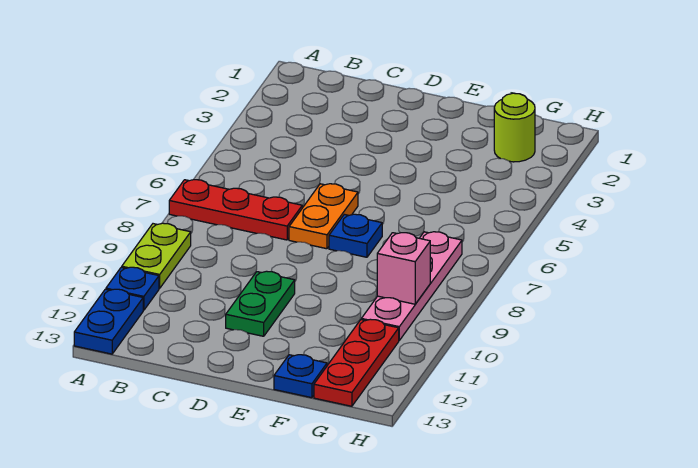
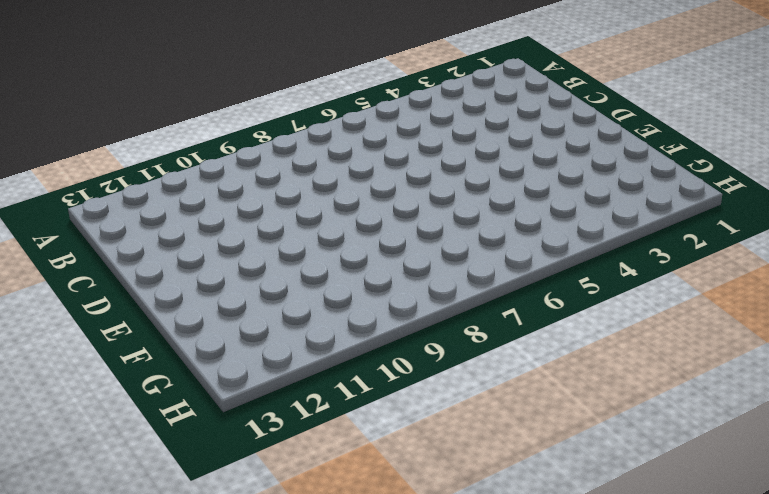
none -> red 1x3 plate [169,180,302,240]
none -> lime 1x2 plate [122,223,191,288]
none -> blue 1x1 plate [106,267,159,310]

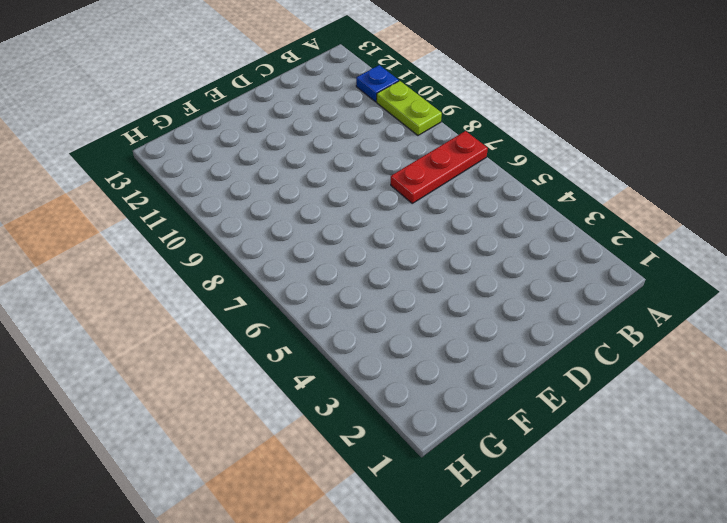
none -> blue 1x2 plate [74,289,143,354]
none -> orange 1x2 plate [289,184,358,249]
none -> green 1x2 plate [226,271,295,336]

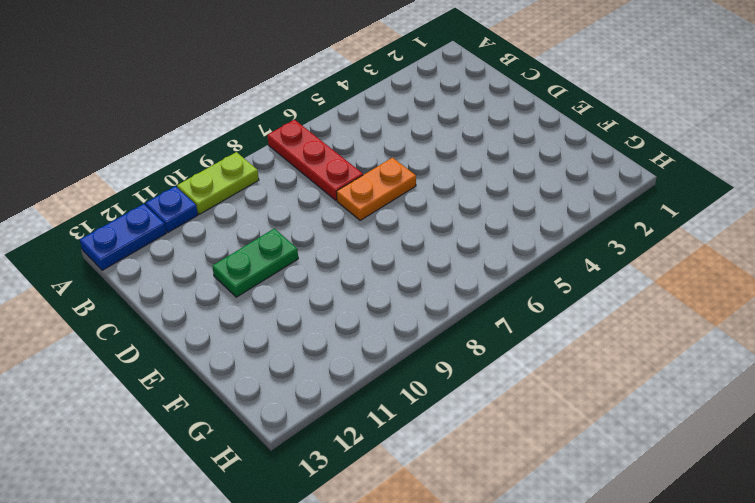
none -> blue 1x1 plate [329,214,382,257]
none -> blue 1x1 plate [274,355,327,398]
none -> lime 1x1 round brick [494,93,535,162]

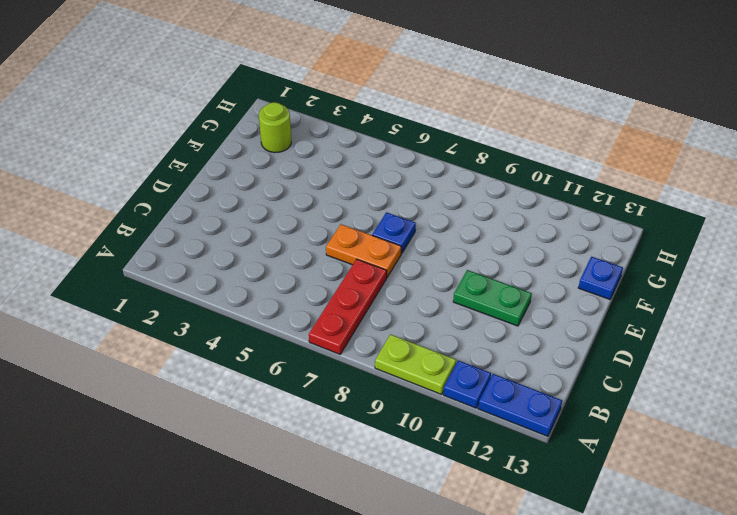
none -> pink 1x4 plate [361,232,462,340]
none -> red 1x3 plate [314,319,399,406]
none -> pink 1x1 brick [377,233,430,304]

